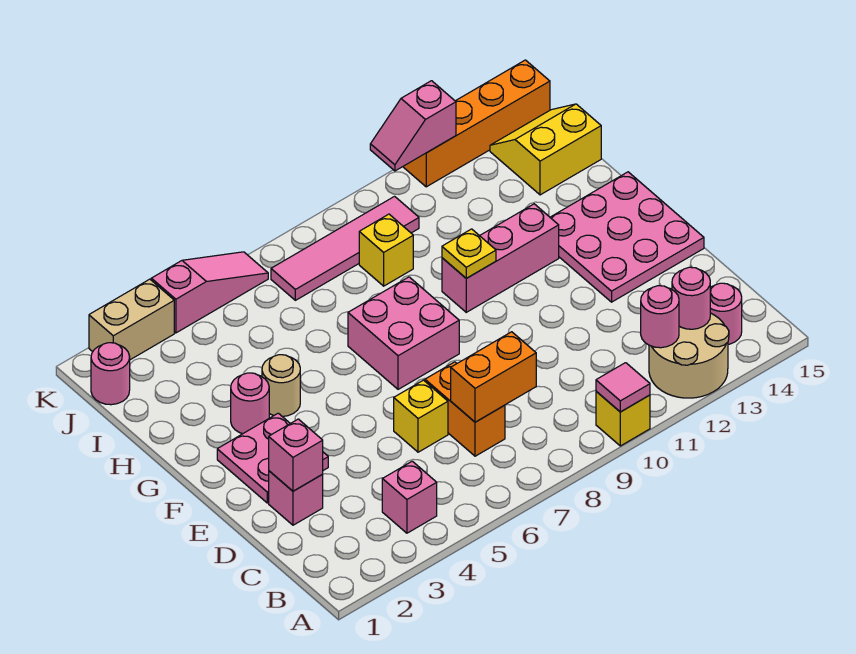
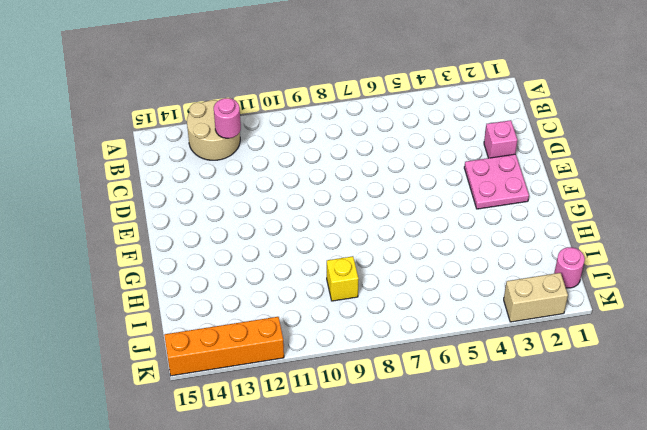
none -> yellow 1x1 brick [596,391,650,446]
none -> pink 1x1 brick [382,461,437,533]
none -> pink 1x1 round brick [710,283,742,345]

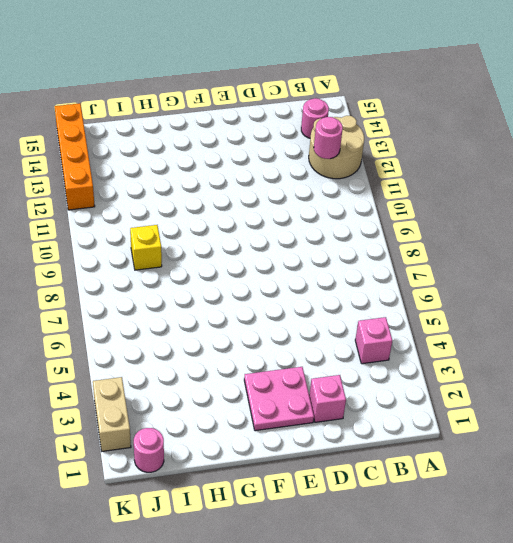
none -> yellow 1x1 brick [596,391,650,446]
none -> orange 1x2 brick [425,362,505,456]
none -> yellow 1x1 brick [394,380,448,452]

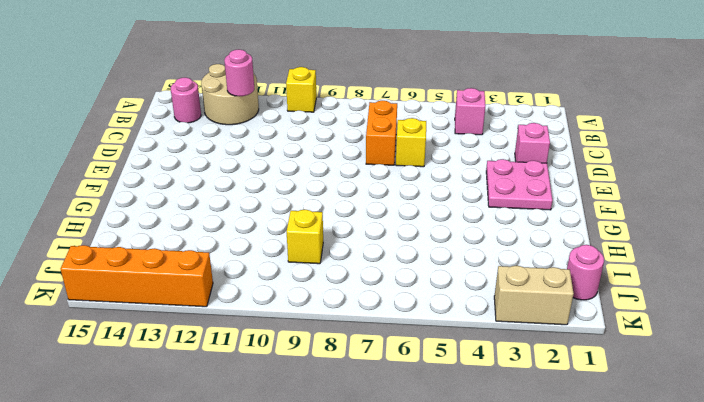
none -> pink 3x3 plate [550,172,704,302]
none -> pink 2x2 brick [348,277,459,389]
none -> pink 1x1 round brick [231,373,269,434]

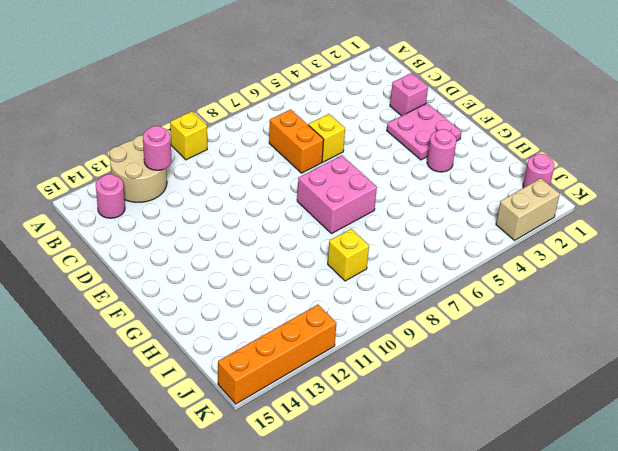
none -> pink 1x1 brick [382,461,437,533]
none -> pink 3x3 plate [550,172,704,302]
none -> tan 1x1 round brick [262,355,300,417]

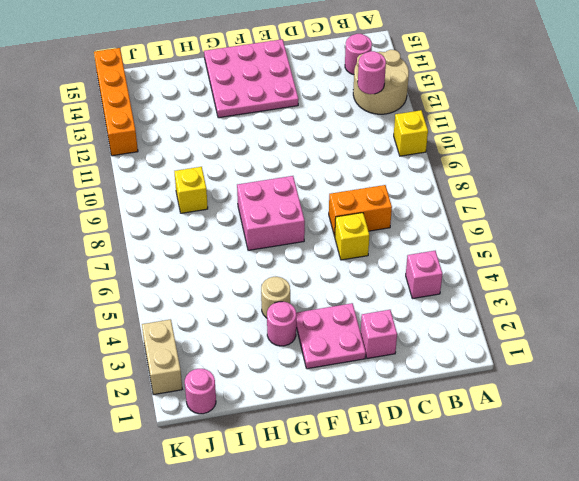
none -> pink 1x3 brick [442,204,559,312]
none -> yellow 2x2 slope [490,104,601,195]
none -> pink 1x4 tile [271,196,419,300]

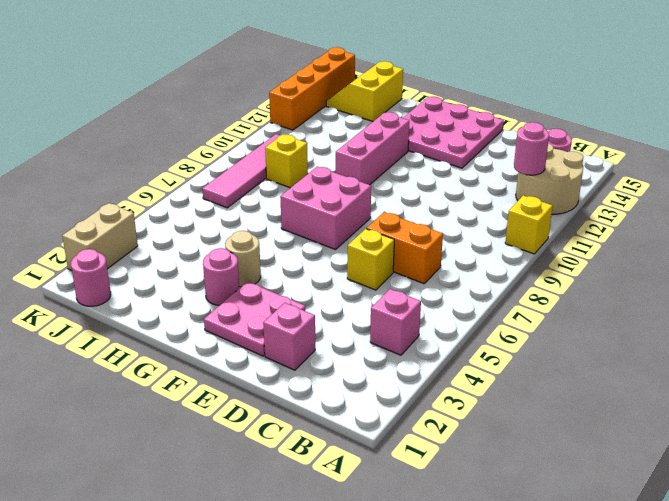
none -> pink 1x3 slope [151,252,268,333]
none -> pink 1x1 tile [596,363,650,412]
none -> pink 1x1 round brick [672,267,710,329]

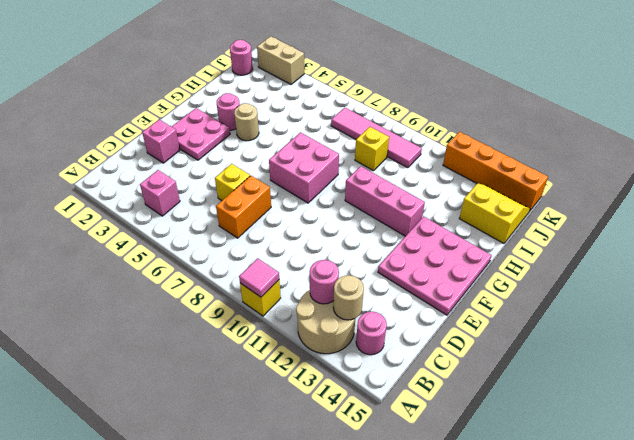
tan 1x1 round brick [333,275,364,320] -> pink 1x1 round brick [672,267,710,329]
none -> pink 1x3 slope [151,252,268,333]
none -> orange 1x2 brick [451,332,536,422]
none -> pink 1x1 brick [269,419,323,491]

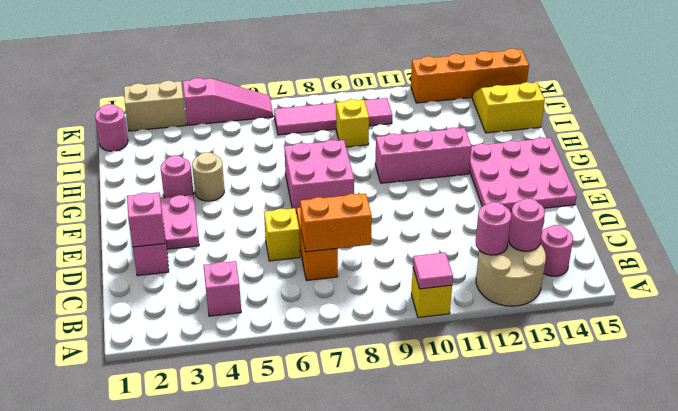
none -> yellow 1x1 plate [442,229,496,278]
none -> pink 1x2 slope [370,81,456,171]

